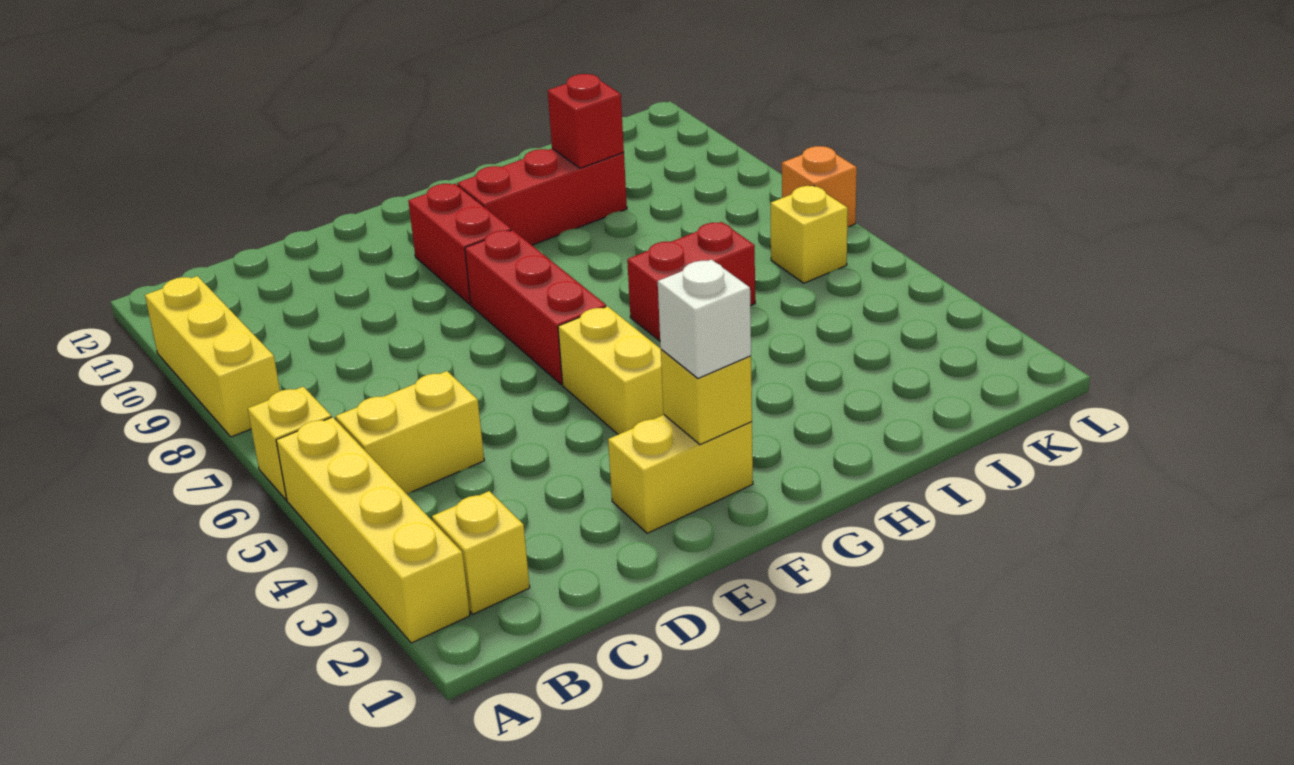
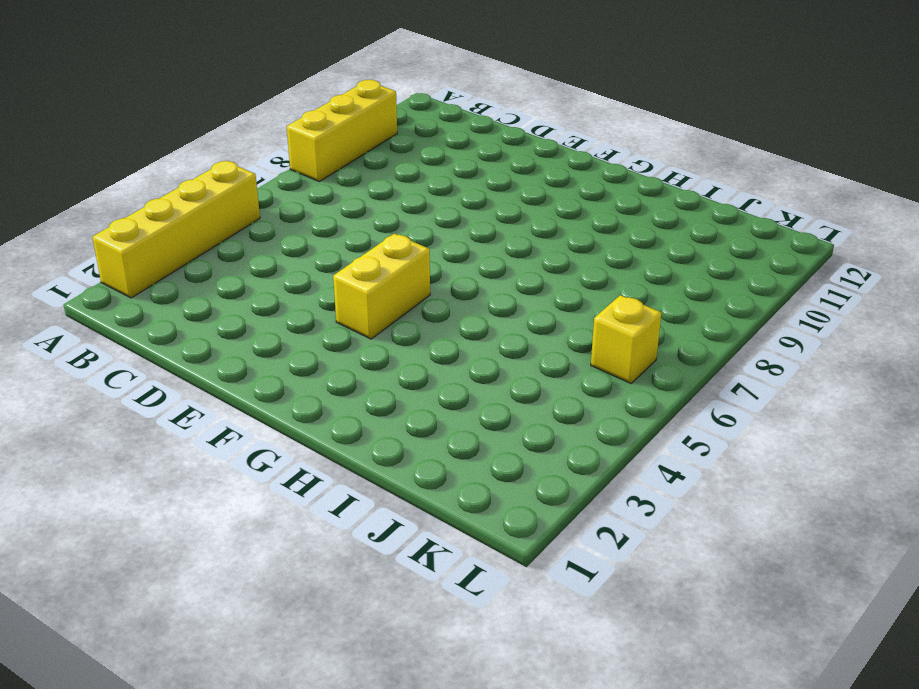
none -> yellow 1x1 brick [248,387,331,500]
none -> yellow 1x1 brick [432,491,530,614]
none -> yellow 1x2 brick [336,371,484,494]

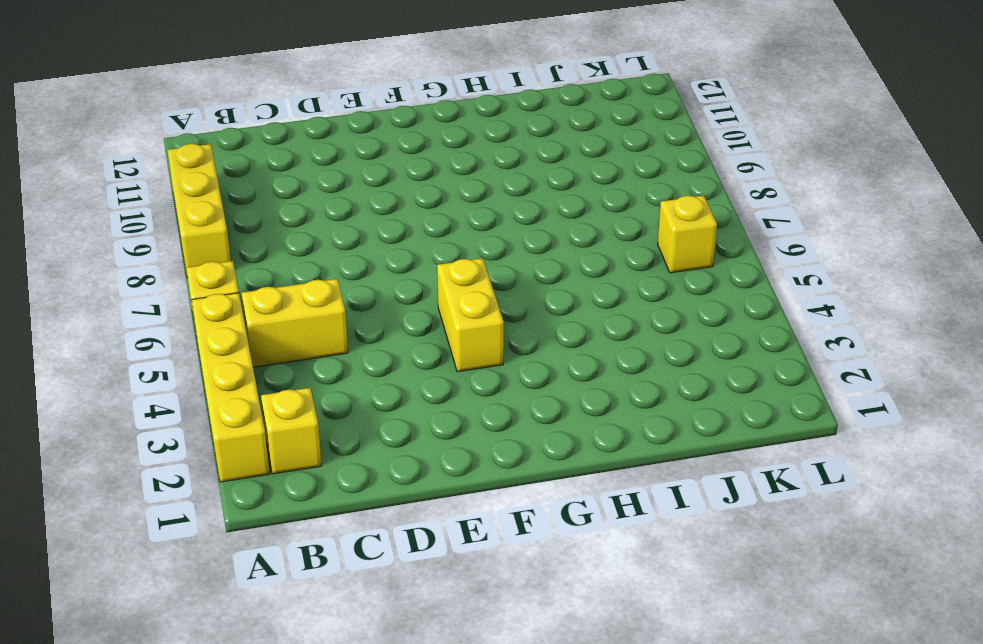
none -> yellow 1x2 brick [608,415,753,533]
none -> red 1x3 brick [465,230,606,385]
none -> red 1x2 brick [408,184,511,304]

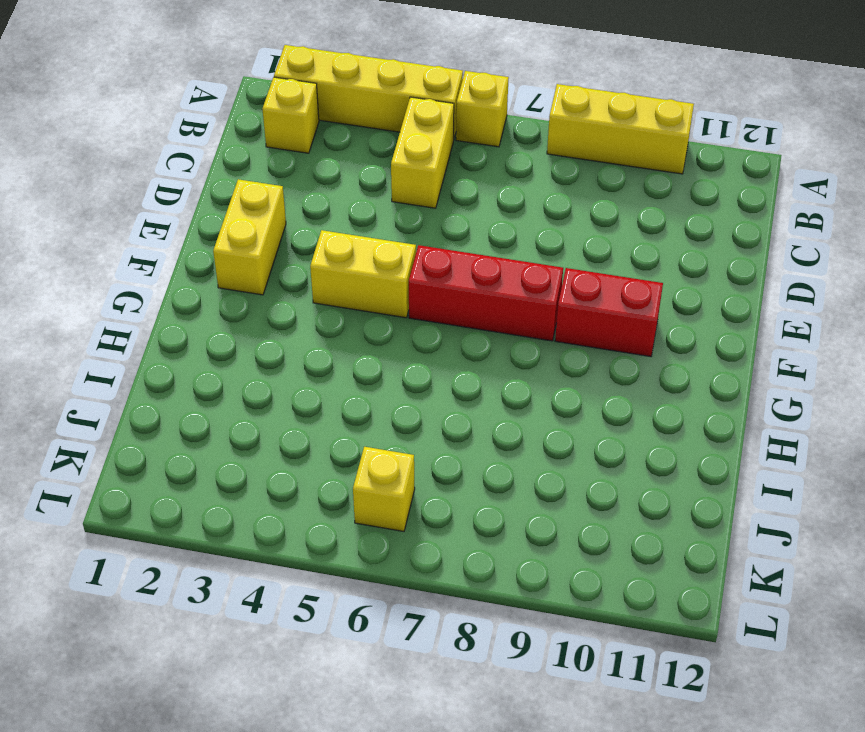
none -> red 1x3 brick [457,148,627,245]
none -> red 1x2 brick [627,222,755,341]
none -> orange 1x1 brick [782,146,857,227]

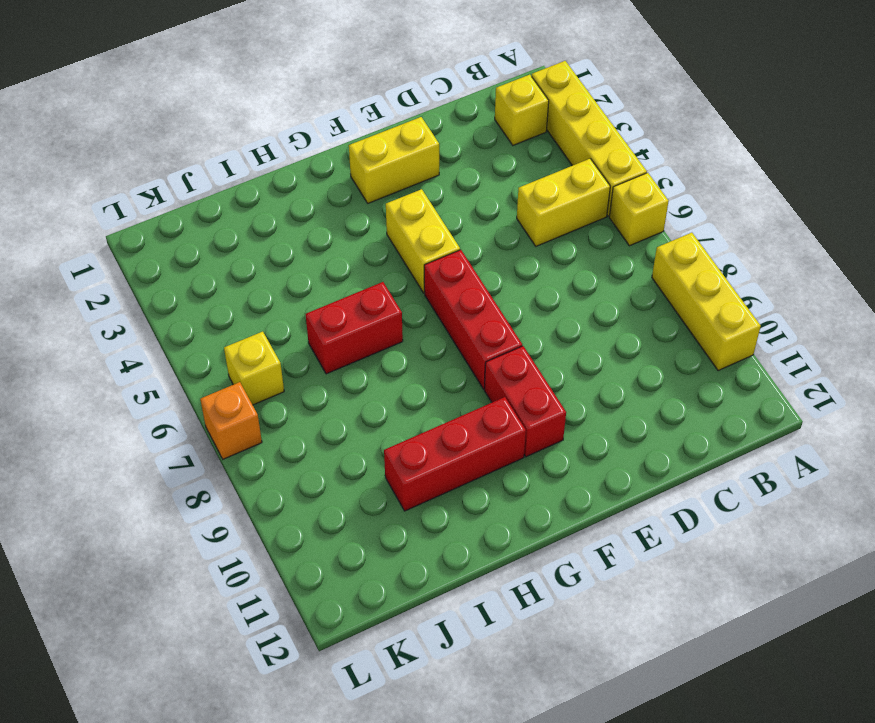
none -> yellow 1x1 brick [661,349,752,445]
none -> red 1x1 brick [548,74,624,168]
none -> white 1x1 brick [658,259,751,378]

